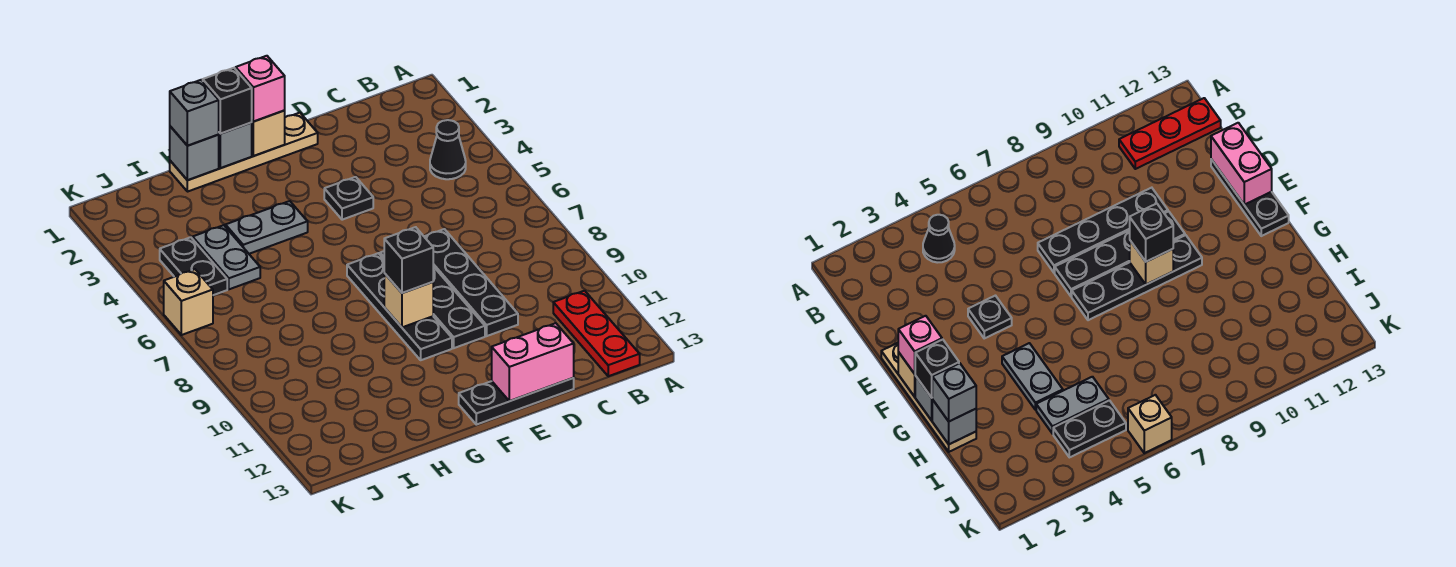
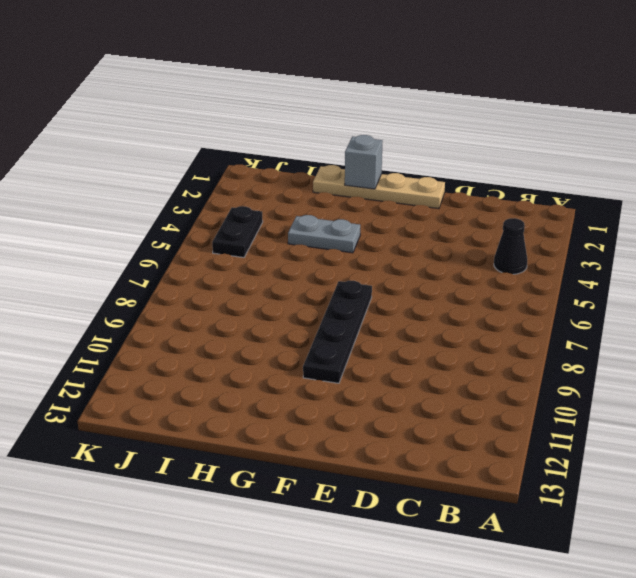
none -> red 1x3 plate [553,291,640,376]
none -> black 1x4 plate [424,229,518,336]
none -> black 1x3 plate [459,378,574,425]

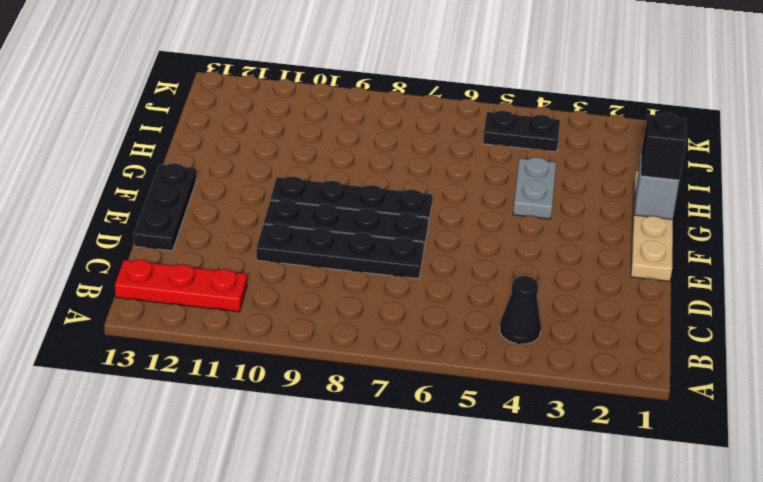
none -> black 1x1 plate [324,177,373,220]
none -> grey 1x2 plate [193,225,260,289]
none -> tan 1x1 brick [164,269,213,335]

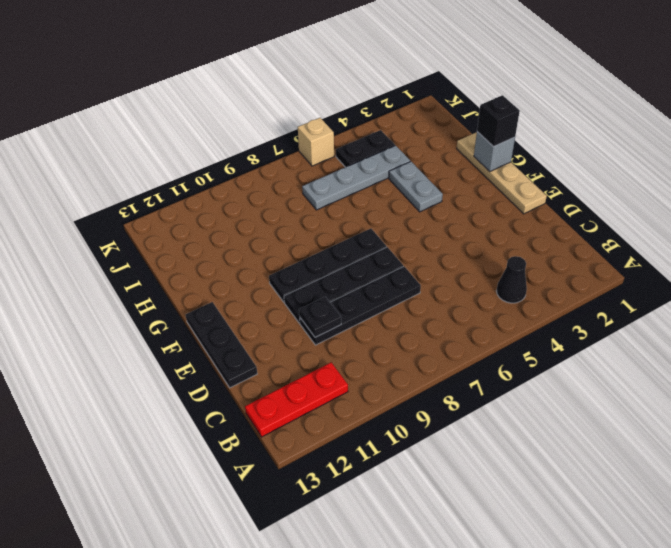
black 1x1 plate [299,297,341,337] -> black 1x1 plate moved to [324,177,373,220]
grey 1x4 plate [302,146,410,210] -> grey 1x2 plate [193,225,260,289]
none -> pink 1x2 brick [492,323,574,401]
none -> tan 1x1 brick [251,111,285,156]
none -> tan 1x1 brick [384,273,433,327]

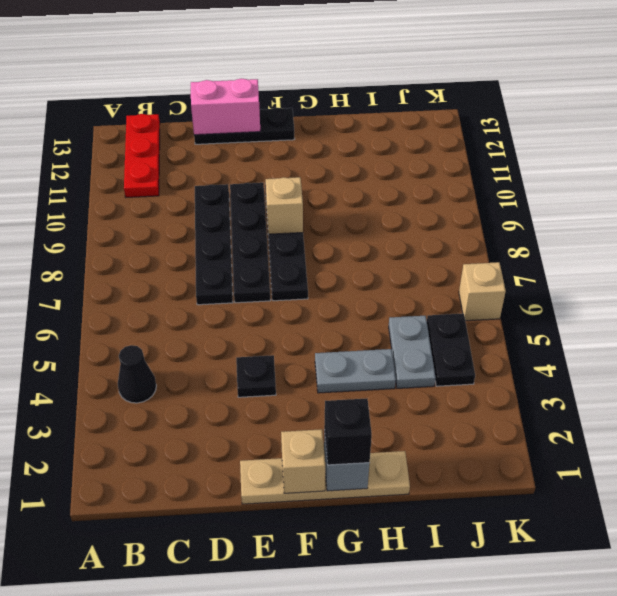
none -> grey 1x1 brick [170,126,219,180]
none -> pink 1x1 brick [236,56,285,122]
none -> black 1x1 brick [384,227,433,293]

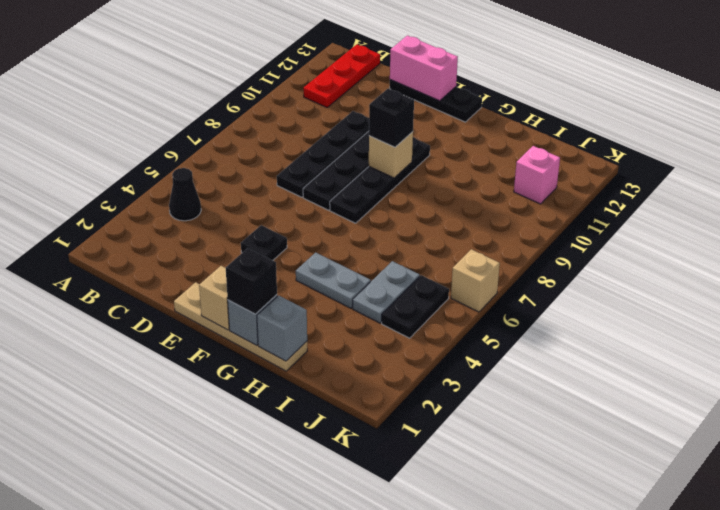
pink 1x1 brick [514,146,560,204] -> pink 1x1 brick moved to [236,56,285,122]
none -> grey 1x1 brick [170,80,219,146]

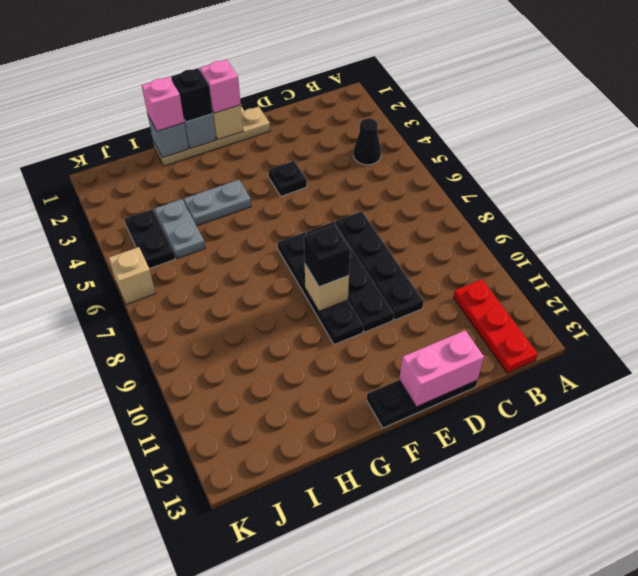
pink 1x1 brick [142,77,184,131] -> grey 1x1 brick [170,80,219,146]

